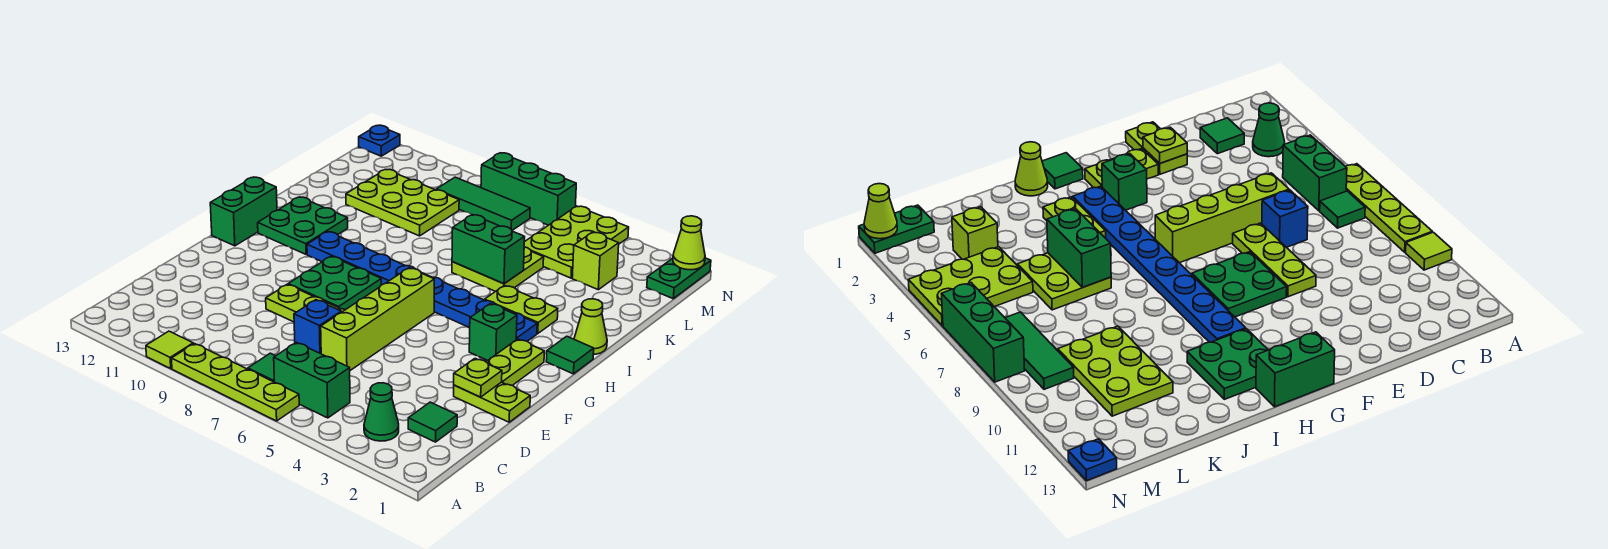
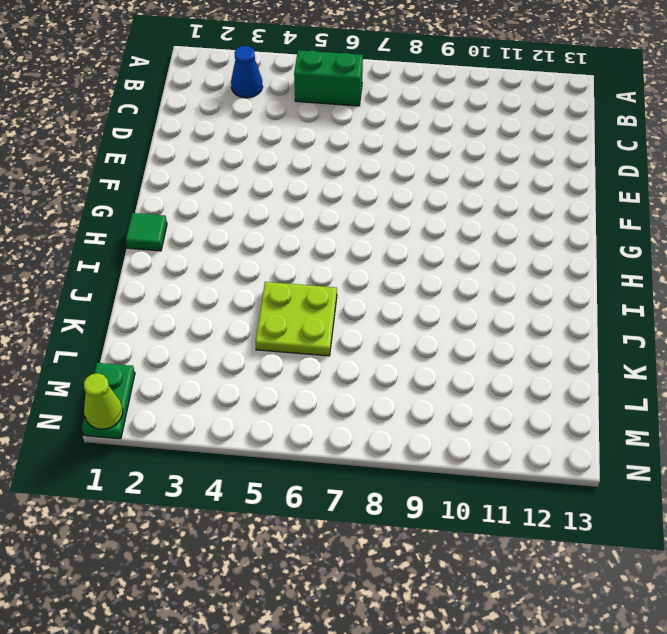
blue 1x1 cone [231,46,263,98] -> green 1x1 cone [364,383,399,441]
none -> lime 1x4 plate [171,344,299,421]
none -> lime 1x1 tile [146,331,193,368]
none -> green 1x1 tile [248,353,275,382]
none -> green 1x1 tile [408,402,457,442]

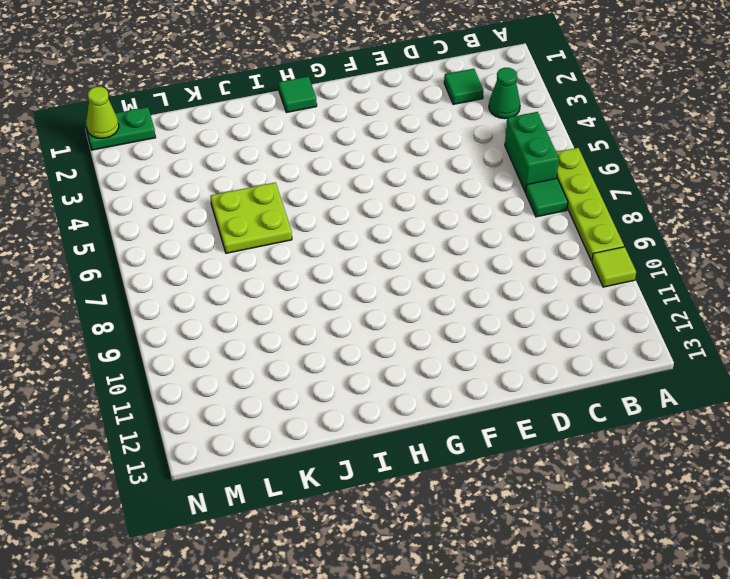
none -> lime 1x4 brick [321,268,434,370]
none -> blue 1x1 brick [294,300,341,354]
none -> lime 1x2 plate [454,382,530,422]
none -> lime 1x3 plate [266,284,345,322]

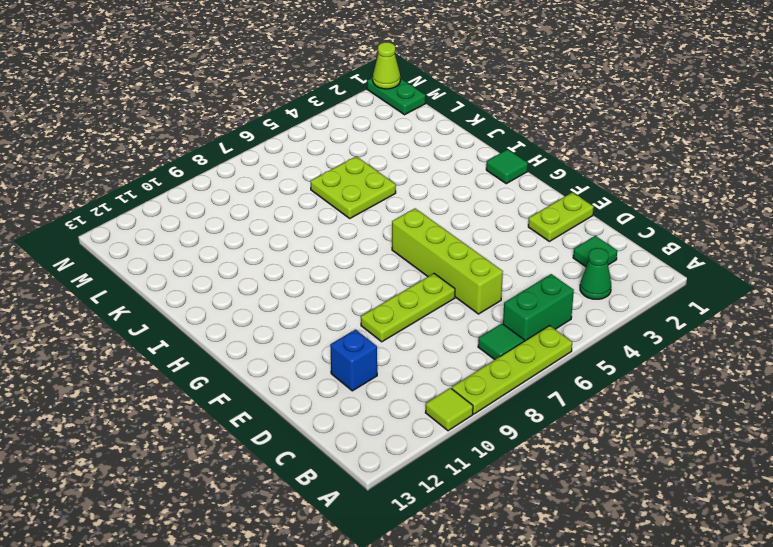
blue 1x1 brick [330,330,377,391] -> blue 1x1 brick moved to [294,300,341,354]
none -> lime 1x2 plate [486,339,544,386]
none -> green 2x2 plate [288,256,381,310]
none -> green 1x1 brick [469,304,517,361]
none -> green 1x2 brick [210,177,277,246]

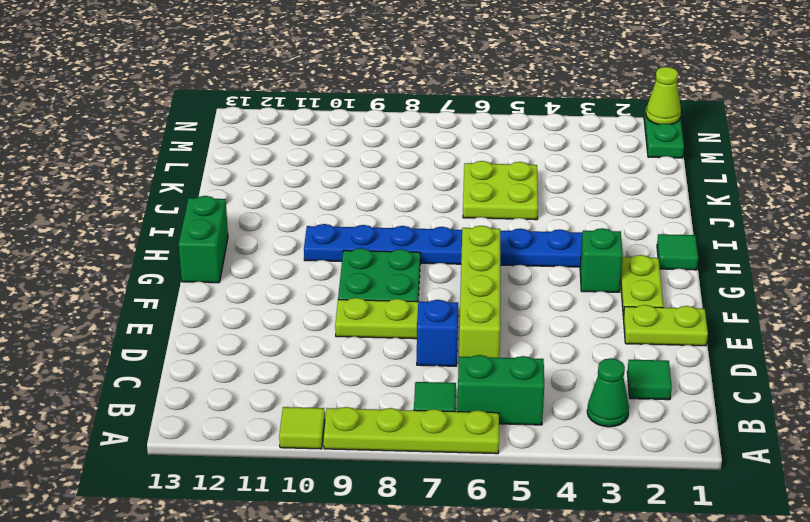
none -> green 2x2 plate [258,197,348,254]
none -> lime 1x1 cone [574,299,607,354]
none -> lime 1x2 plate [485,286,558,334]
none -> lime 2x3 plate [346,169,459,236]

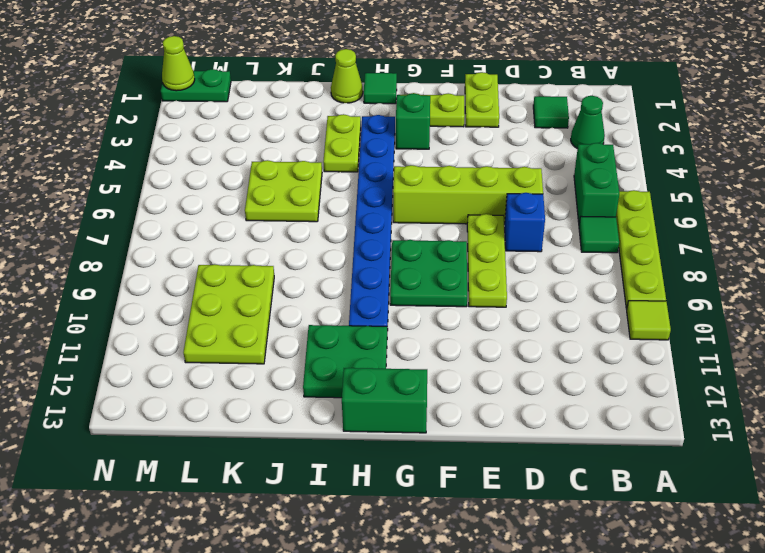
none -> lime 1x1 brick [572,232,619,290]
none -> lime 2x3 plate [524,206,629,278]
none -> green 1x3 tile [436,177,530,230]
none -> green 1x3 brick [481,153,576,225]

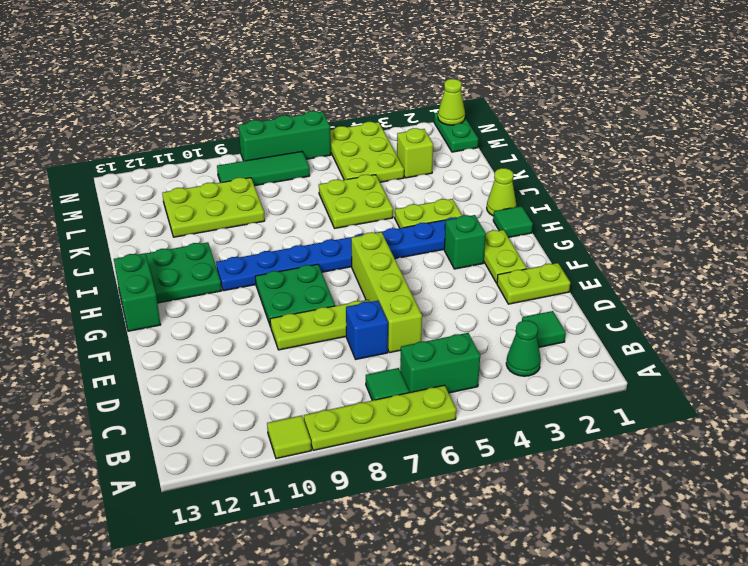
none -> blue 1x1 plate [359,125,400,156]
none -> lime 1x1 plate [454,359,502,397]
none -> green 1x2 brick [452,215,525,284]

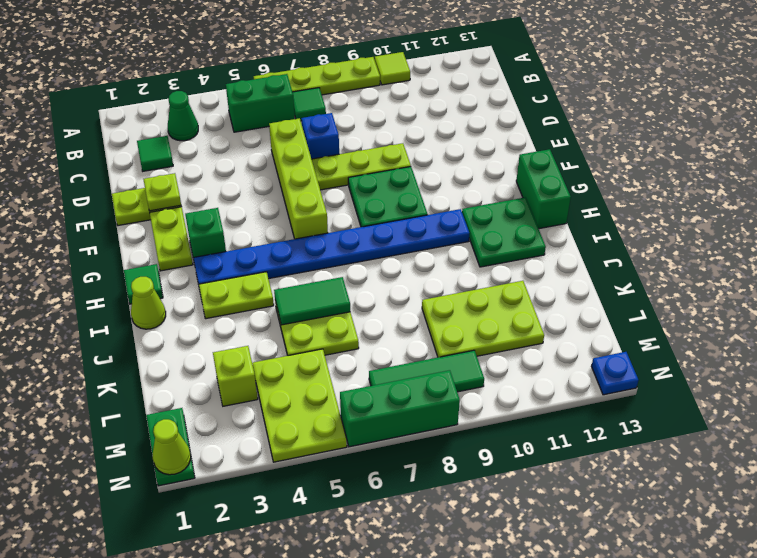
green 1x2 tile [274,277,350,325] -> green 1x2 brick [452,215,525,284]

